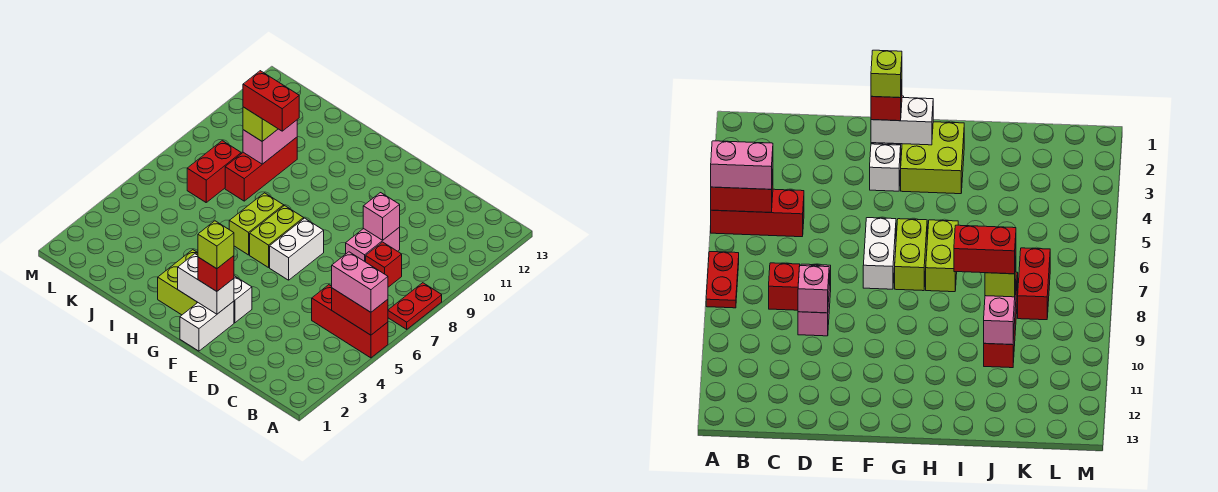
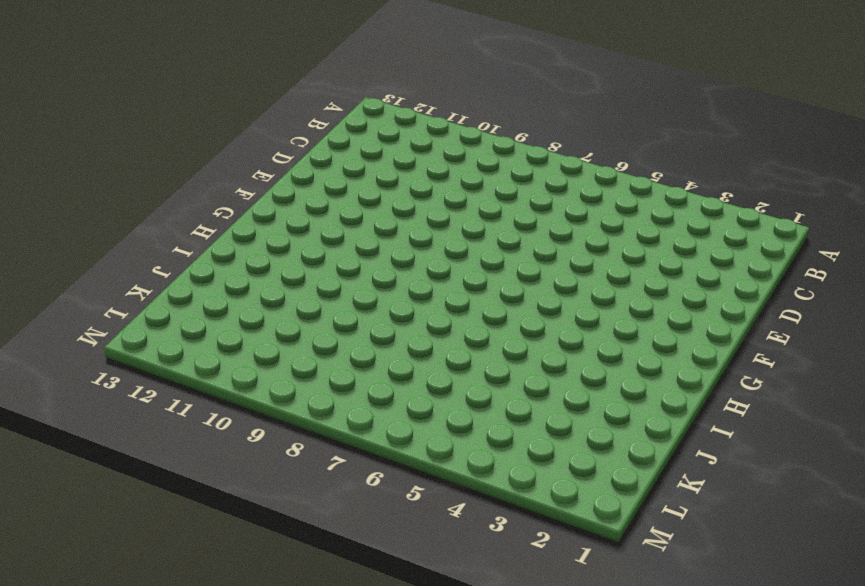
none -> red 1x3 brick [312,285,388,358]
none -> red 1x2 plate [388,283,442,329]
none -> red 1x1 brick [366,242,402,287]

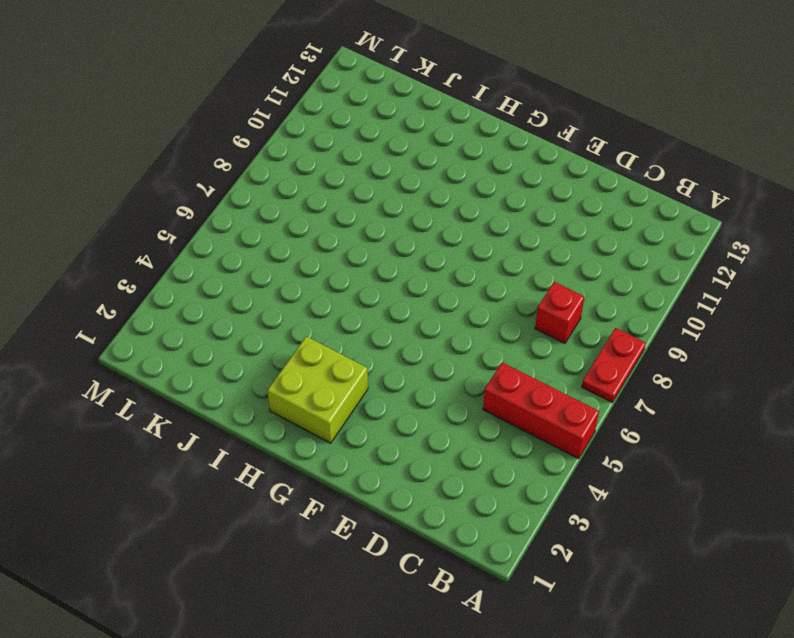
none -> pink 1x2 brick [346,227,400,262]
none -> white 1x2 brick [180,301,234,351]
none -> white 1x1 brick [234,276,252,323]

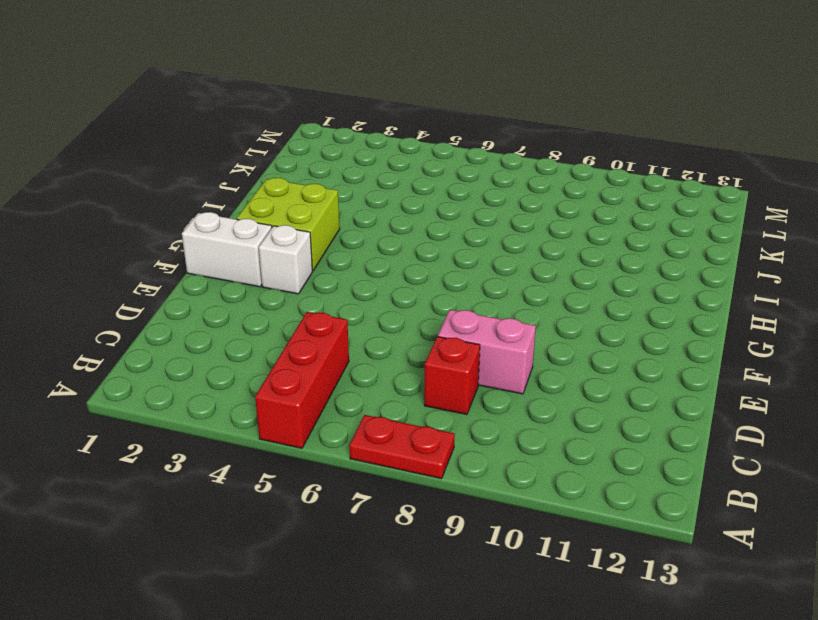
none -> white 1x2 brick [270,218,324,280]
none -> lime 1x2 brick [250,206,304,268]
none -> lime 1x2 brick [229,193,284,255]

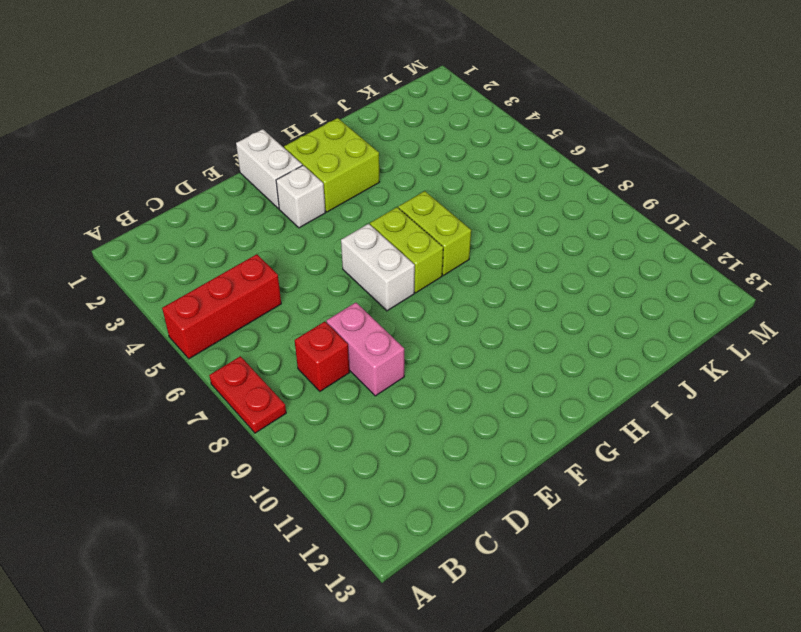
none -> red 1x3 brick [225,137,297,201]
none -> red 1x2 brick [187,141,241,202]
none -> red 1x2 brick [332,288,388,335]

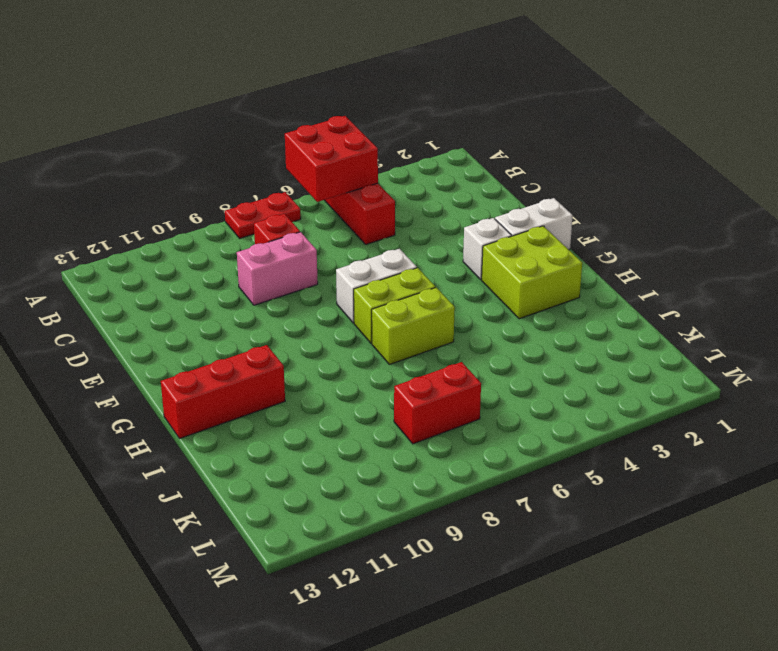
red 2x2 brick [285,116,378,202] -> red 1x2 brick [332,288,388,335]
red 1x3 brick [161,345,285,439] -> red 1x3 brick moved to [225,137,297,201]
none -> pink 1x1 brick [363,193,400,240]
none -> white 1x2 brick [178,254,234,314]
none -> pink 1x2 brick [243,120,297,164]

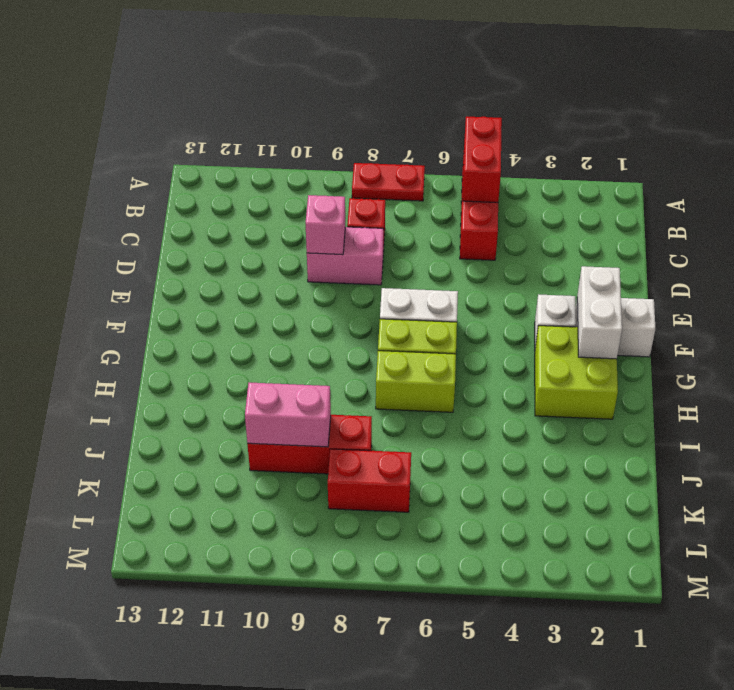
none -> pink 1x2 brick [332,252,388,312]
none -> red 1x1 brick [198,256,234,291]
none -> lime 1x1 brick [243,107,278,141]

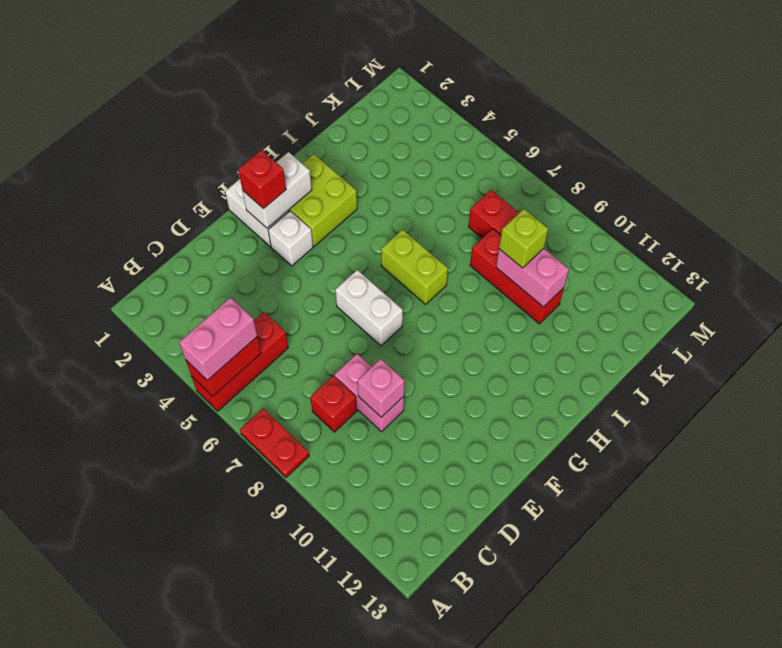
none -> lime 1x2 brick [250,206,304,268]
none -> lime 1x1 brick [198,221,234,269]
none -> red 1x2 brick [243,71,299,131]

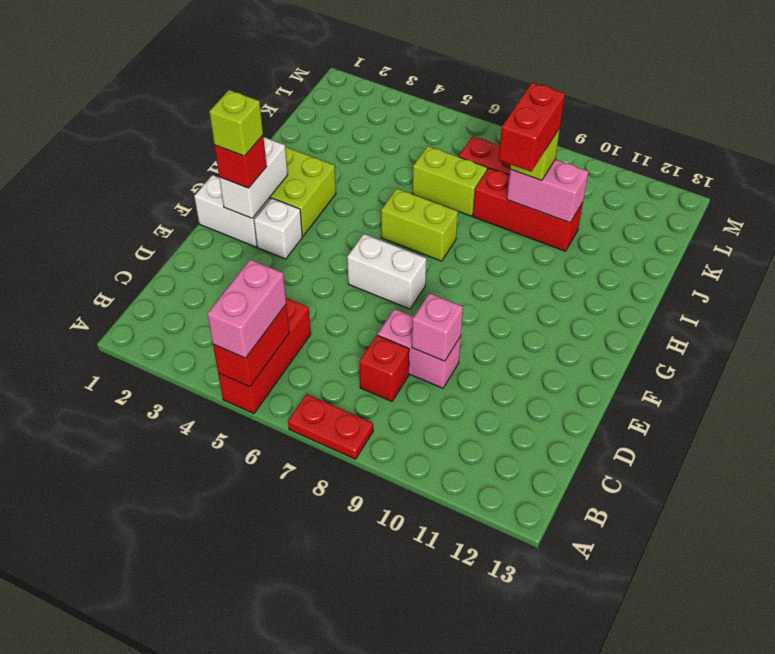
lime 1x2 brick [413,146,487,216] -> lime 1x2 brick moved to [250,206,304,268]

